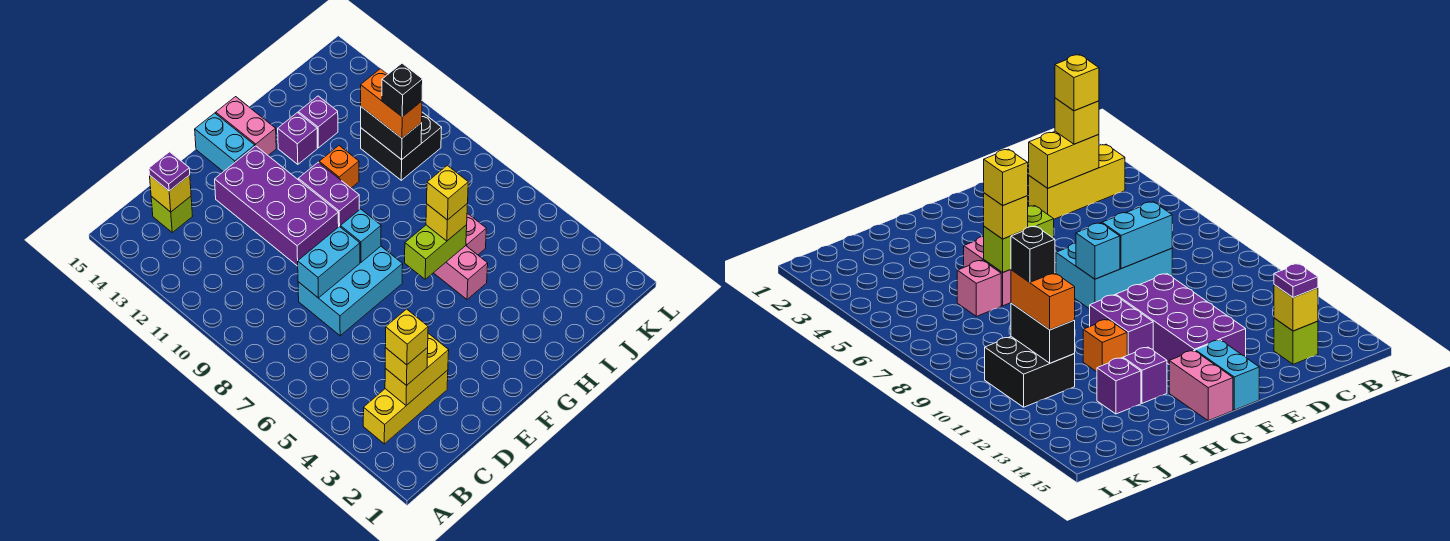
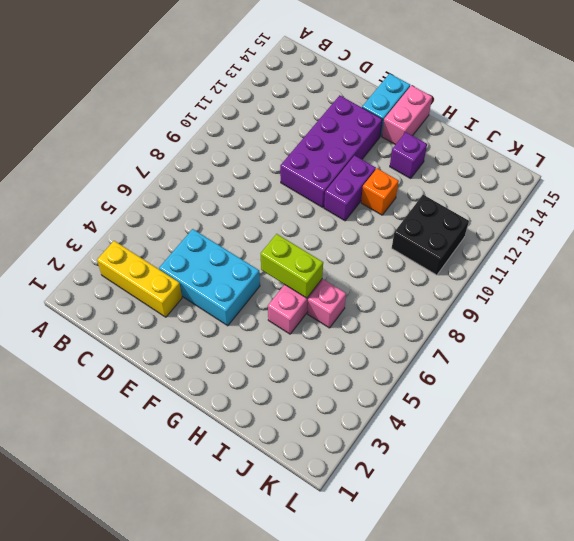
cyan 2x3 brick [159,229,260,326] -> cyan 2x3 brick moved to [298,246,403,336]
none -> lime 1x1 brick [151,196,193,232]
none -> purple 1x1 brick [298,96,338,148]
none -> yellow 1x2 brick [385,333,449,405]

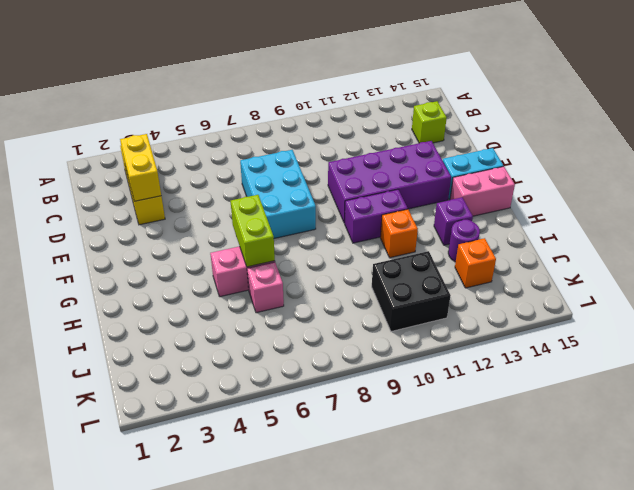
purple 1x1 round brick [448,220,480,262] -> purple 1x1 brick [298,96,338,148]
orange 1x1 brick [455,238,496,288] -> none
none -> yellow 1x1 brick [150,175,191,212]
none -> cyan 1x2 brick [298,226,360,298]
none -> cyan 1x1 brick [340,209,381,262]

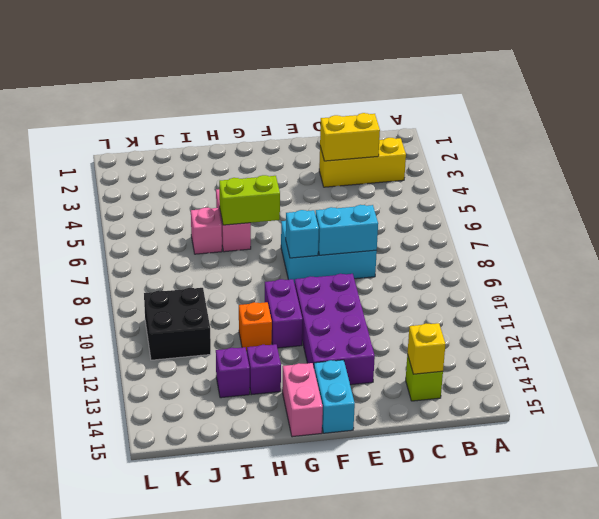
none -> black 1x2 brick [361,107,422,160]
none -> yellow 1x1 brick [385,348,428,386]
none -> purple 1x1 plate [149,152,190,191]

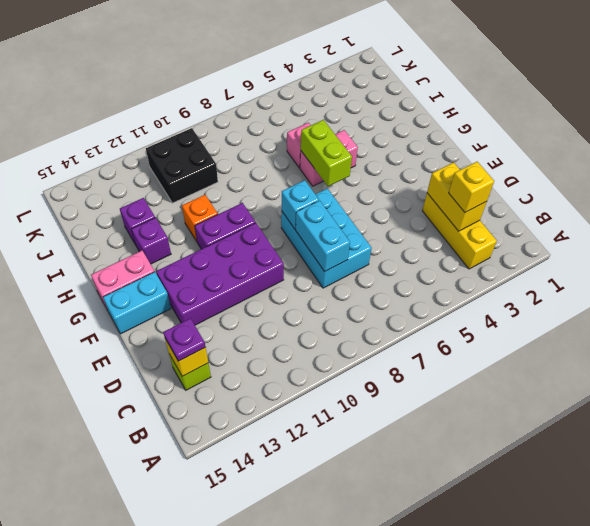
none -> black 1x2 brick [361,107,422,160]
none -> yellow 1x1 brick [426,203,468,241]
none -> orange 1x2 brick [361,69,422,138]

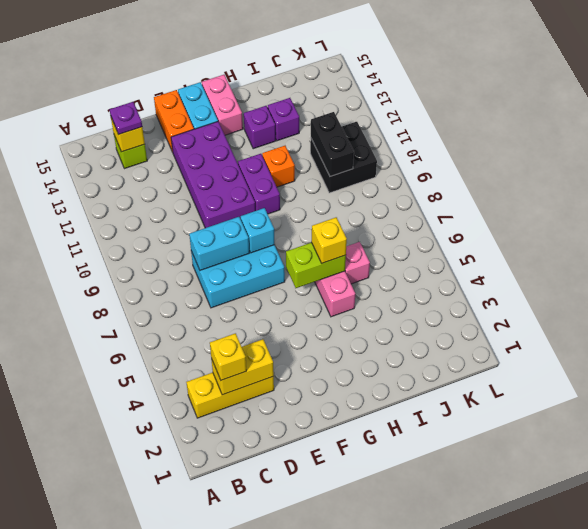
orange 1x2 brick [154,90,194,152] -> orange 1x2 brick moved to [361,69,422,138]
none -> yellow 1x1 brick [385,309,428,365]
none -> yellow 1x1 brick [427,165,468,220]
none -> black 1x1 brick [382,63,423,117]

